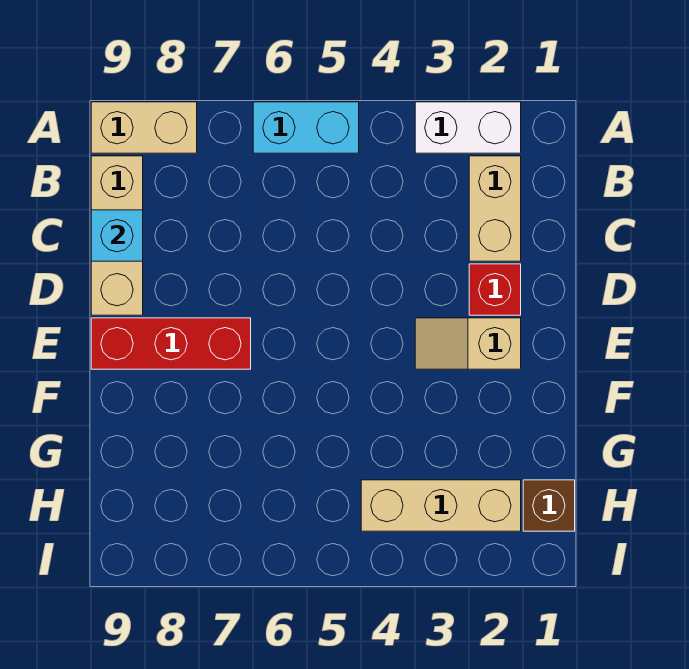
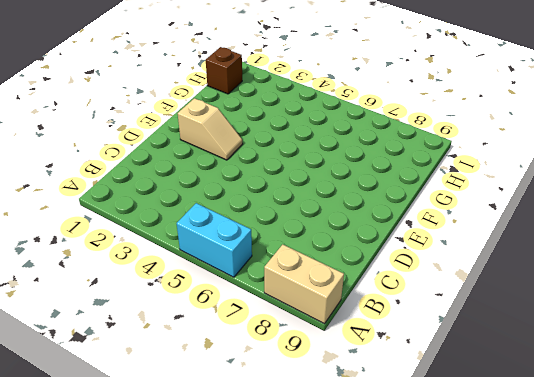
none -> white 1x2 brick [415,102,521,153]
none -> tan 1x2 brick [469,156,521,261]

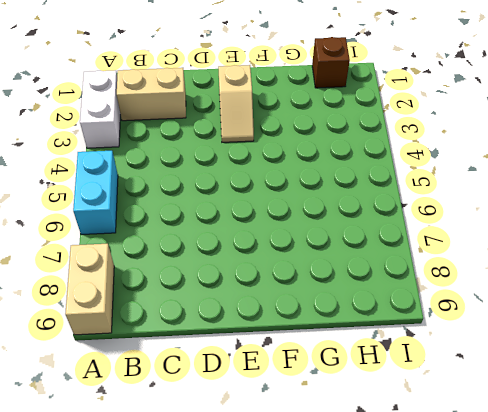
none -> tan 1x3 brick [91,156,143,315]
none -> red 1x1 brick [469,264,521,315]

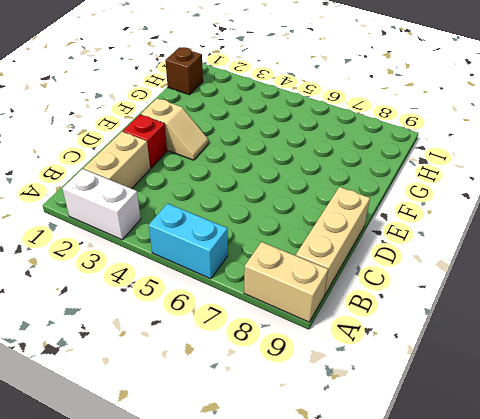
none -> red 1x3 brick [91,318,251,369]
none -> tan 1x3 brick [361,480,521,531]

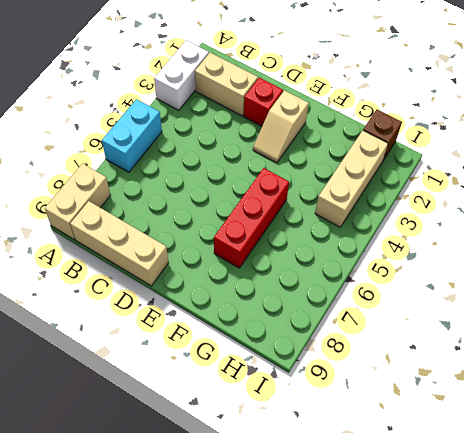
red 1x3 brick [214,168,289,268] -> red 1x3 brick moved to [91,318,251,369]
none -> cyan 1x1 brick [91,210,143,261]

